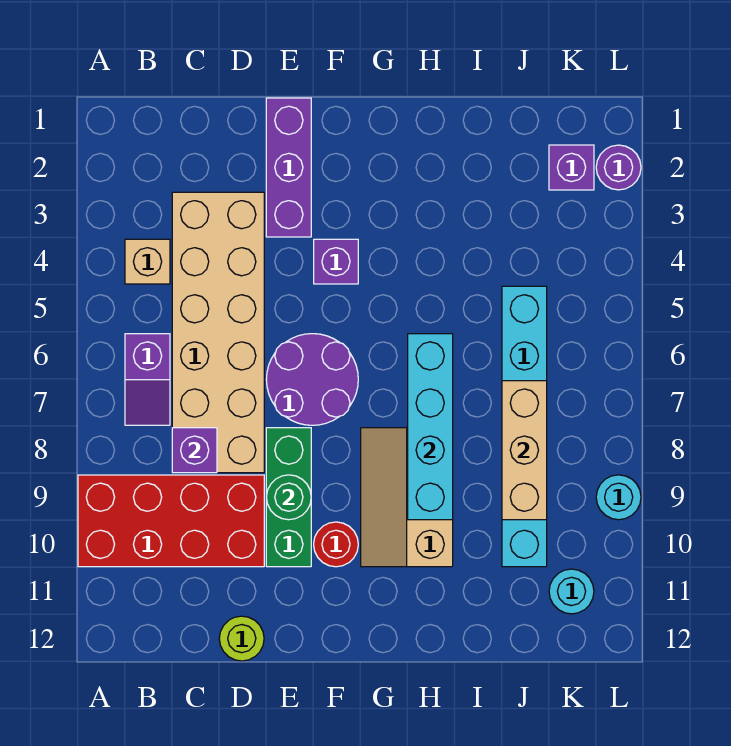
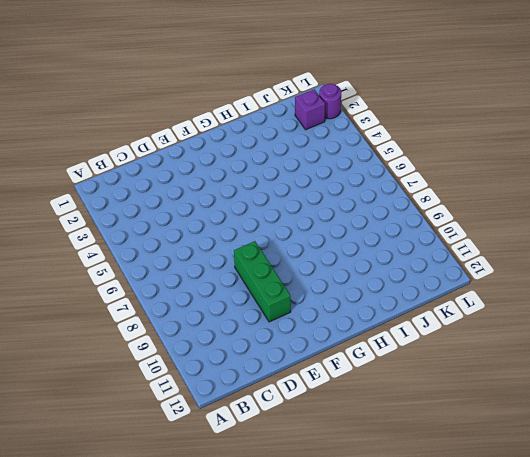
none -> red 2x4 brick [78,475,264,567]
none -> tan 1x1 brick [125,239,170,284]
none -> purple 1x2 slope [125,334,170,425]

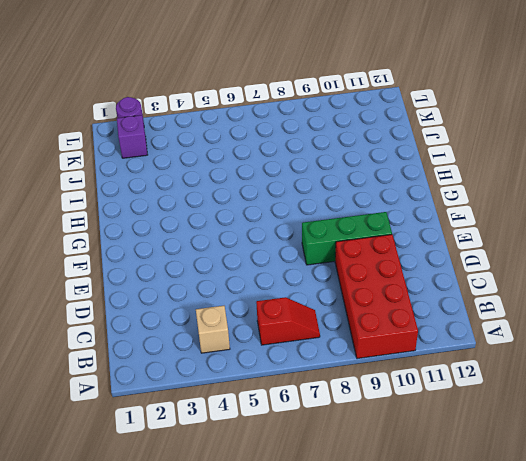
red 1x2 slope [256,297,320,345] -> purple 1x2 slope [125,334,170,425]
none -> tan 2x6 brick [172,192,264,473]
none -> lime 1x1 round brick [219,616,264,661]
none -> purple 1x3 brick [266,98,311,237]

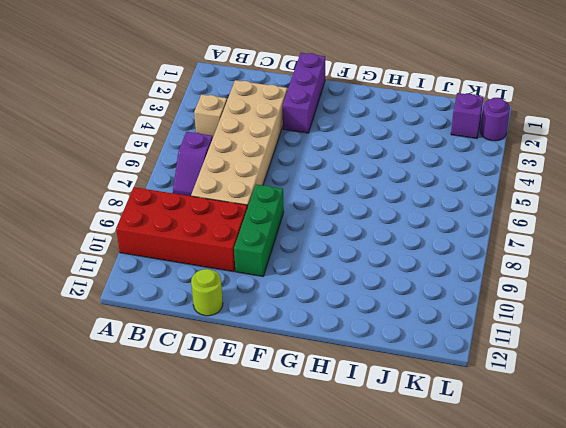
none -> purple 2x2 round brick [266,334,358,425]
none -> purple 1x1 brick [314,239,358,284]
none -> red 1x1 round brick [314,522,358,567]

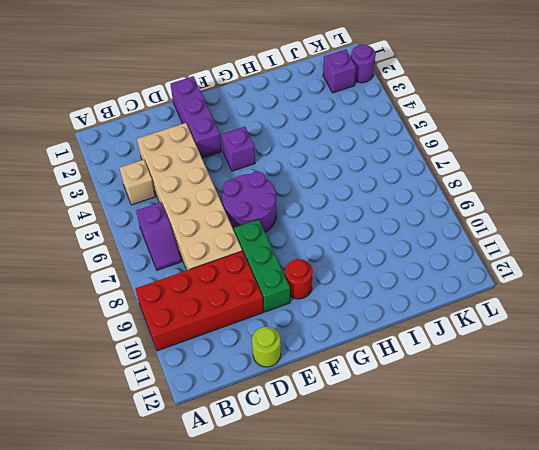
none -> tan 2x3 slope [361,428,453,567]
none -> cyan 1x6 brick [502,286,547,567]
none -> cyan 1x1 round brick [549,569,594,614]

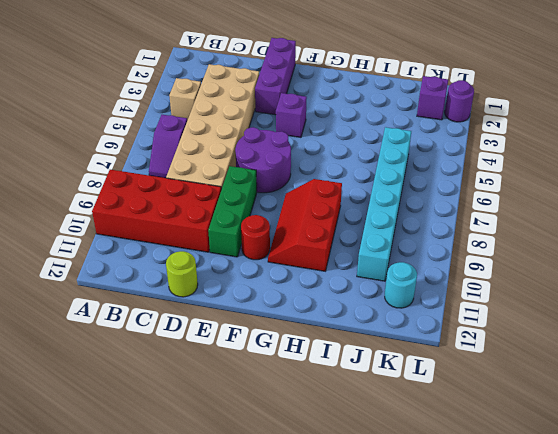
red 2x3 slope [268,179,342,271] -> tan 2x3 slope [361,428,453,567]
none -> cyan 1x1 round brick [596,475,641,520]
none -> purple 1x1 brick [172,428,217,473]
none -> green 1x1 round brick [266,475,311,520]

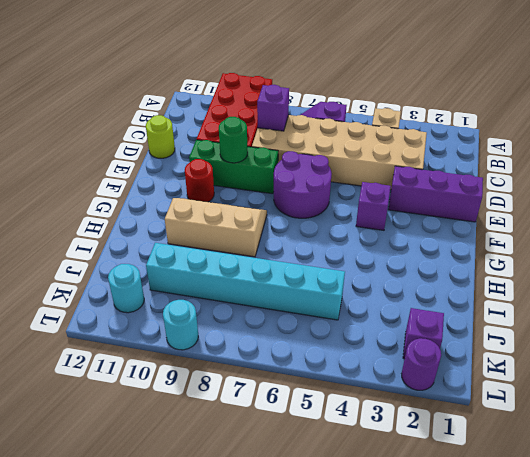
none -> cyan 1x4 brick [408,334,453,520]
none -> tan 1x3 brick [502,381,547,520]

